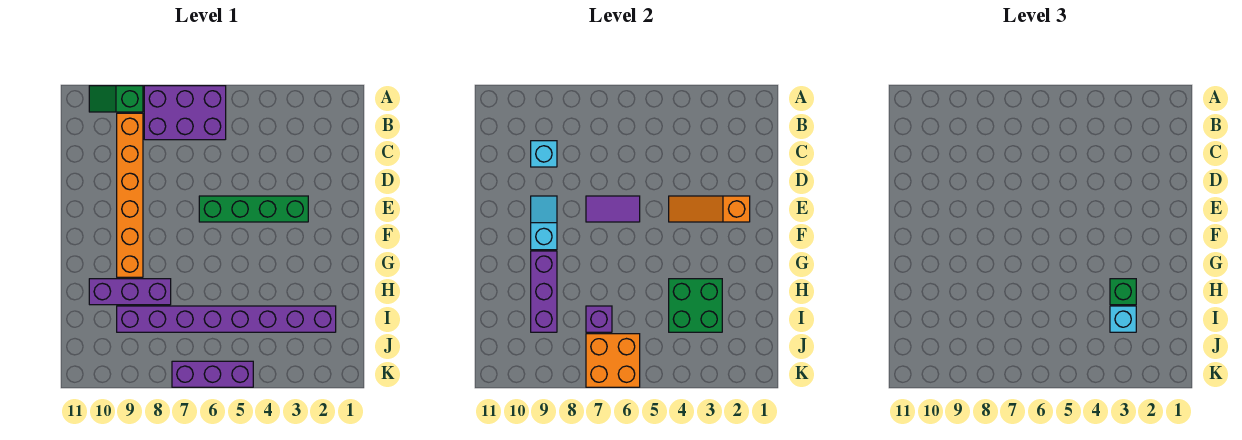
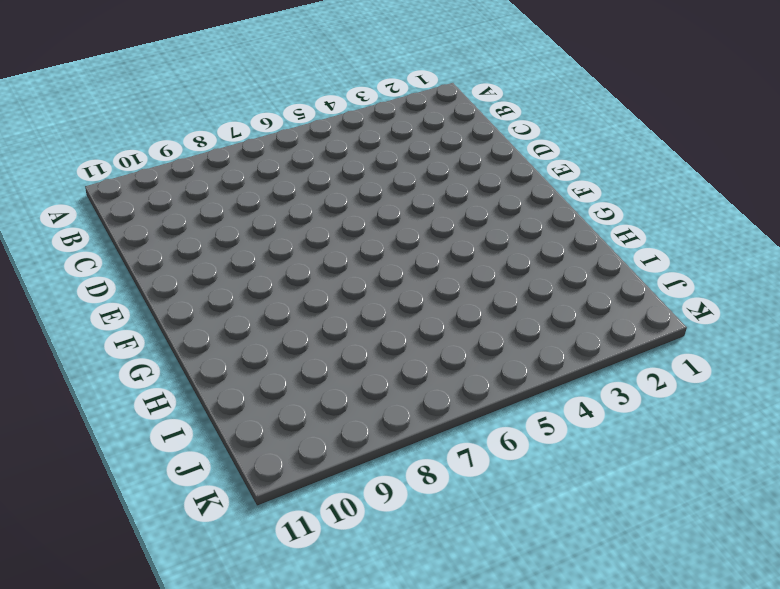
none -> purple 2x3 brick [144,86,226,140]
none -> green 1x2 slope [89,86,143,112]
none -> orange 1x6 brick [117,113,143,277]

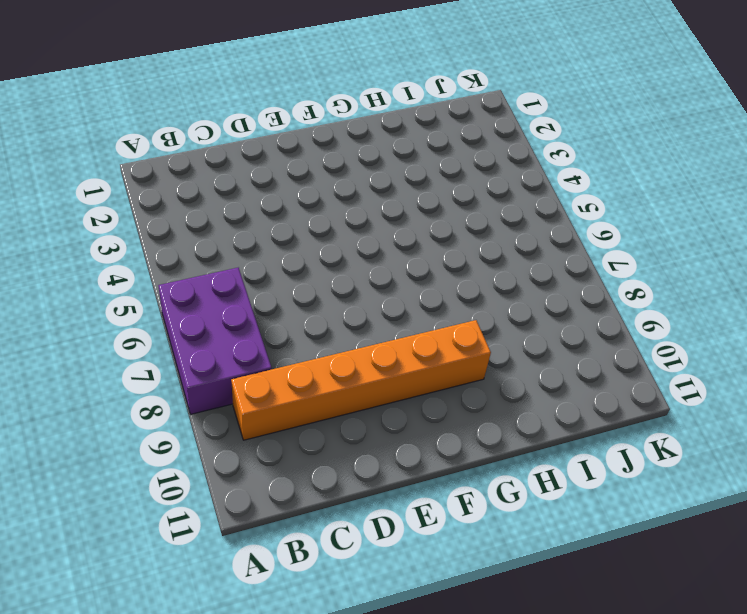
none -> green 1x2 slope [89,86,143,112]
none -> green 1x4 brick [199,196,308,222]
none -> purple 1x3 brick [89,279,171,305]

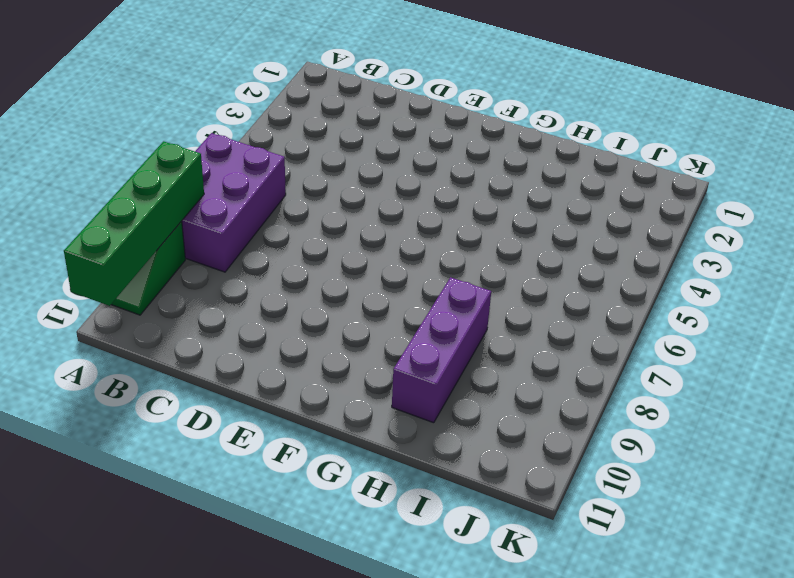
green 1x4 brick [64,141,204,306] -> green 1x4 brick moved to [199,196,308,222]
none -> orange 1x6 brick [117,113,143,277]
none -> purple 1x8 brick [117,306,336,332]
none -> purple 1x3 brick [172,361,253,387]

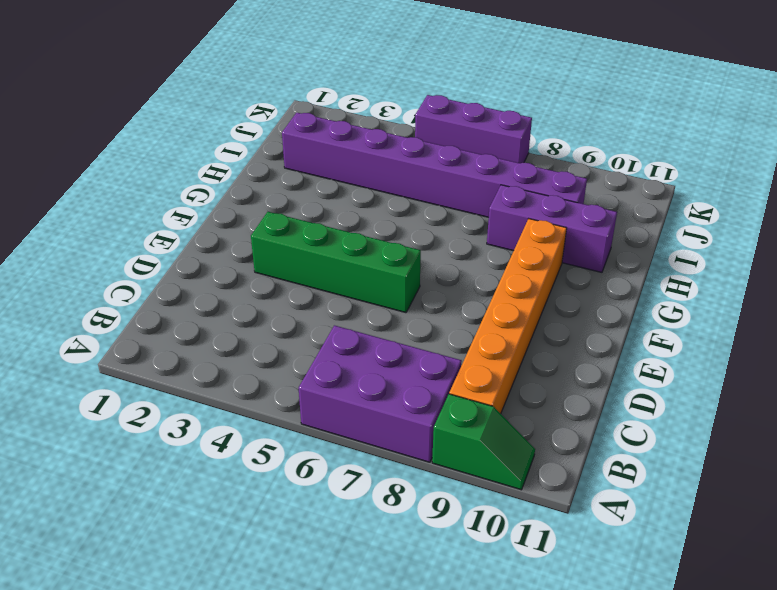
none -> cyan 1x1 brick [531,141,557,167]
none -> orange 1x3 slope [669,196,750,222]
none -> purple 1x2 tile [586,196,640,222]

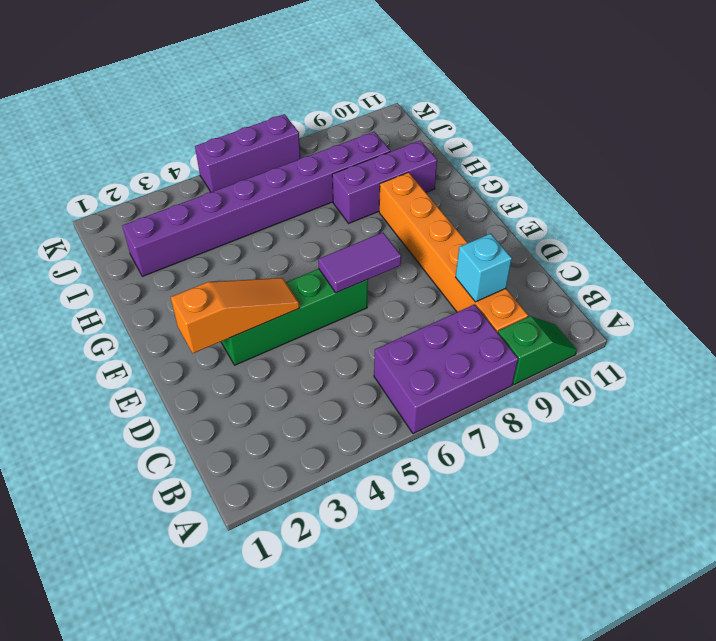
none -> cyan 1x2 slope [531,196,557,250]
none -> purple 1x3 brick [531,251,557,332]
none -> green 2x2 brick [669,279,722,332]

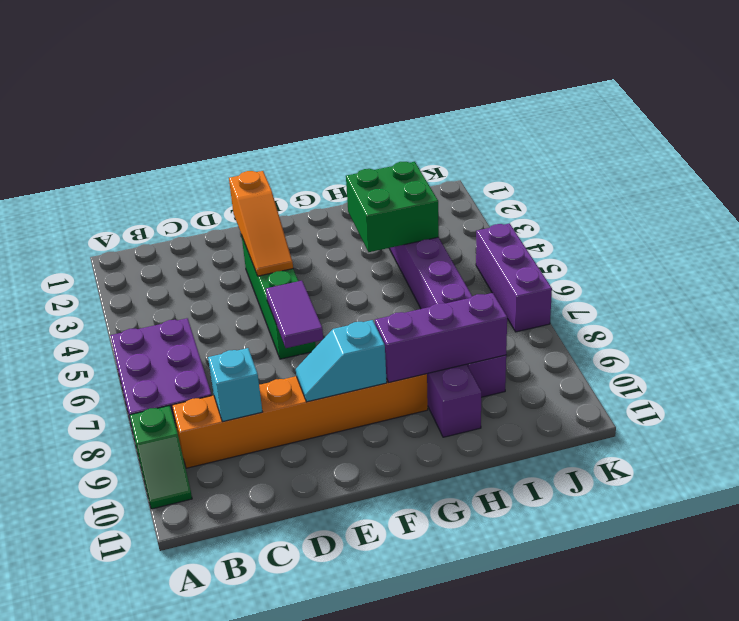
none -> purple 1x1 brick [586,306,612,332]
none -> orange 2x2 brick [586,334,640,387]
none -> green 1x1 brick [1110,279,1136,305]

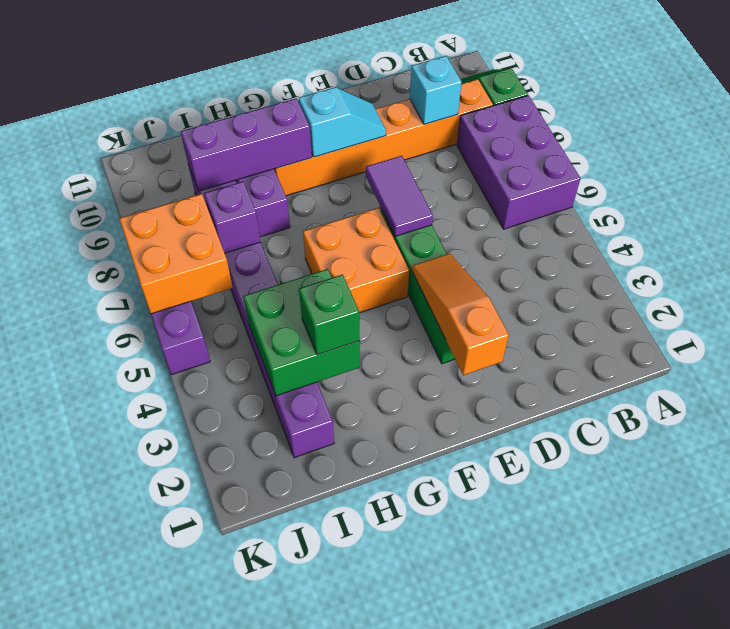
orange 2x2 brick [303,208,409,313] -> none
none -> cyan 1x1 brick [1110,306,1136,332]

